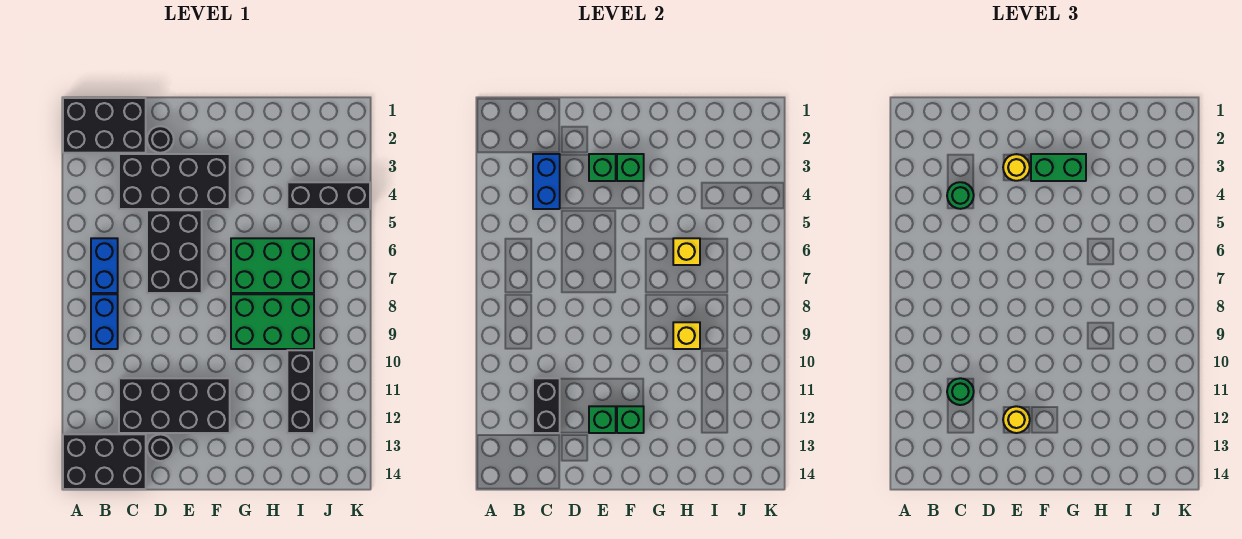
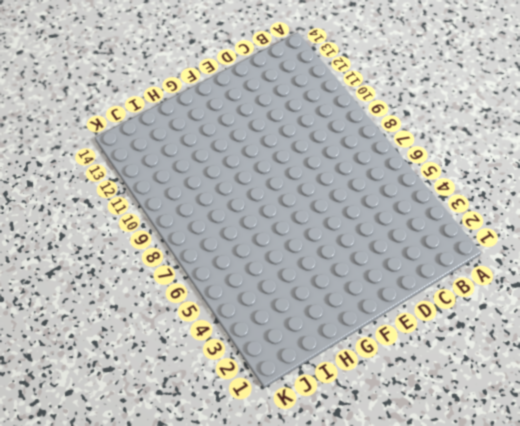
none -> black 2x3 brick [63,98,146,153]
none -> black 2x3 brick [63,434,146,489]
none -> blue 1x2 brick [91,238,118,293]

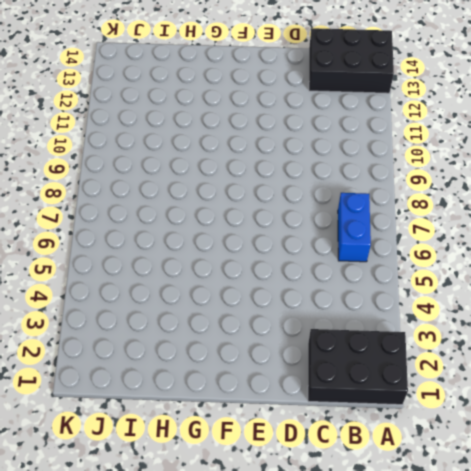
none -> blue 1x2 brick [91,294,118,349]
none -> black 2x4 brick [119,154,230,209]
none -> black 2x4 brick [119,378,230,433]

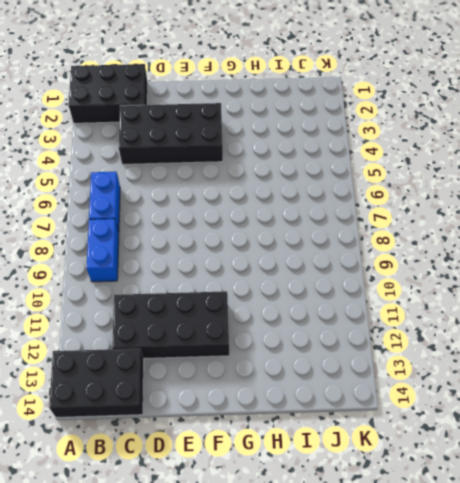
none -> black 1x1 round brick [147,126,174,153]
none -> black 2x3 brick [147,210,202,293]
none -> black 1x1 round brick [147,434,174,461]

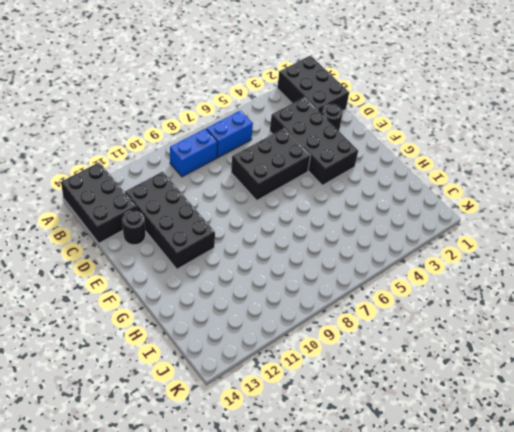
none -> green 2x3 brick [231,238,314,293]
none -> green 2x3 brick [231,294,314,349]
none -> black 1x3 brick [287,182,370,209]

